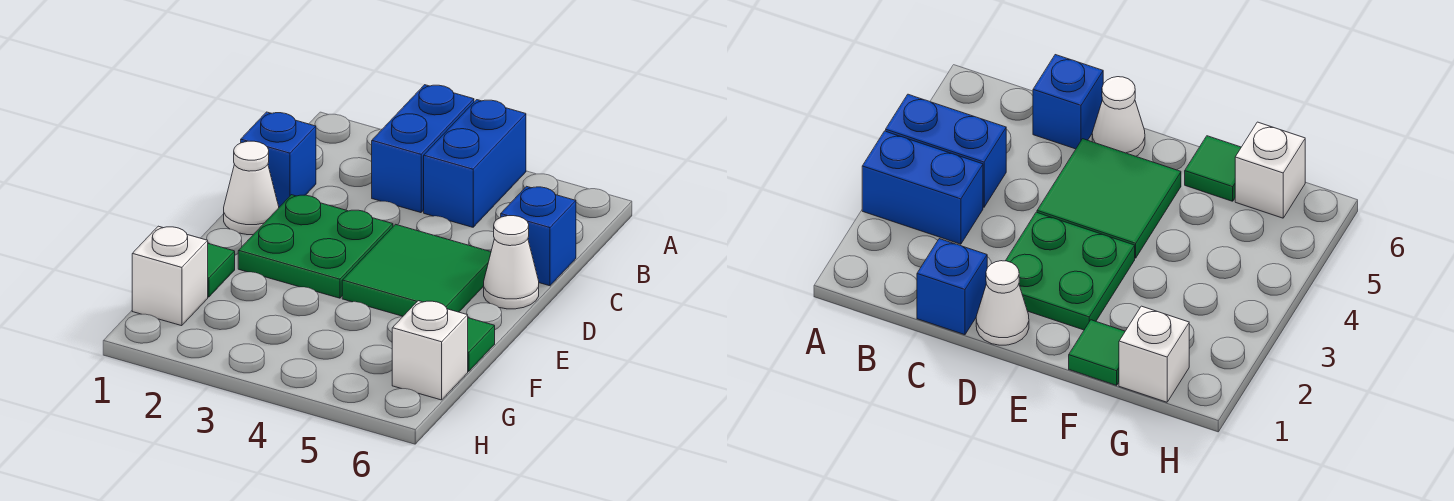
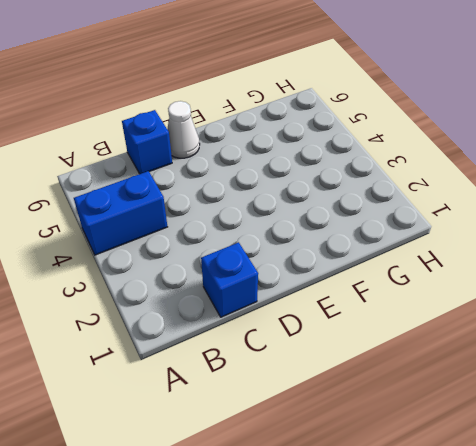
none -> blue 1x2 brick [372,85,474,213]
none -> white 1x1 cone [224,141,279,235]
none -> green 2x2 plate [238,195,393,298]

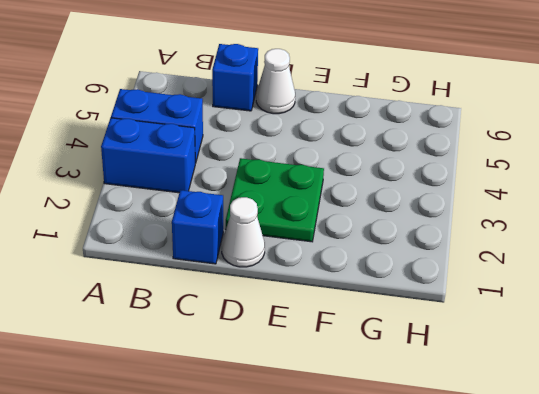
none -> green 2x2 tile [342,224,491,316]
none -> green 1x1 tile [208,244,235,297]
none -> green 1x1 tile [468,318,495,371]

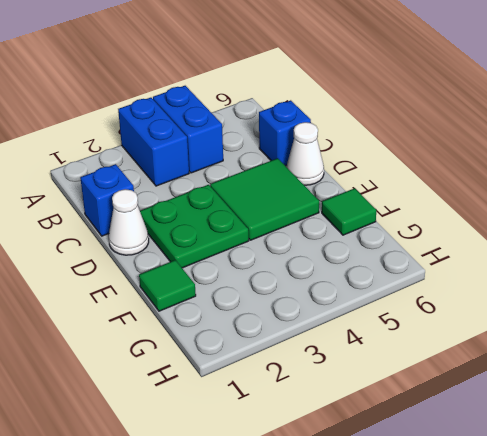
none -> white 1x1 brick [132,226,208,326]
none -> white 1x1 brick [392,301,468,400]

